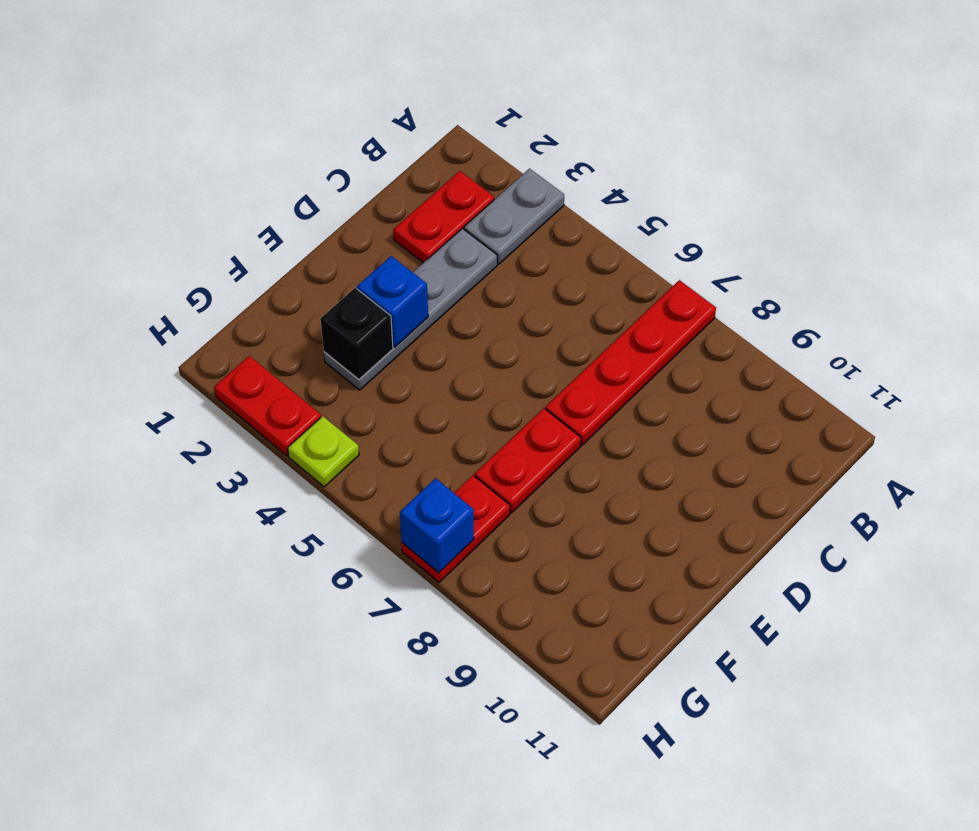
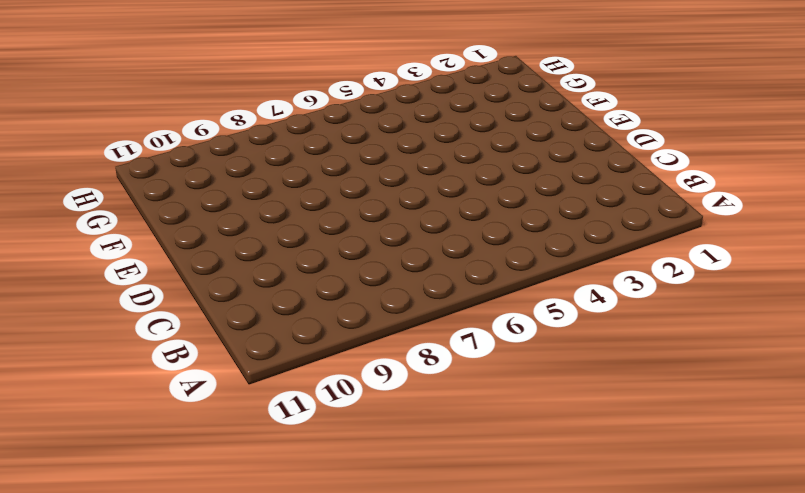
none -> grey 1x2 plate [464,169,564,264]
none -> red 1x4 plate [545,280,716,445]

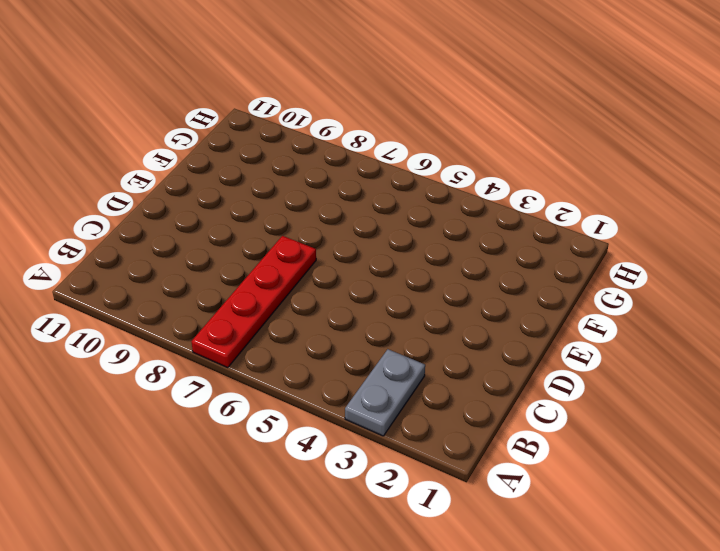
none -> red 1x2 plate [393,171,494,263]
none -> grey 1x4 plate [324,228,497,390]

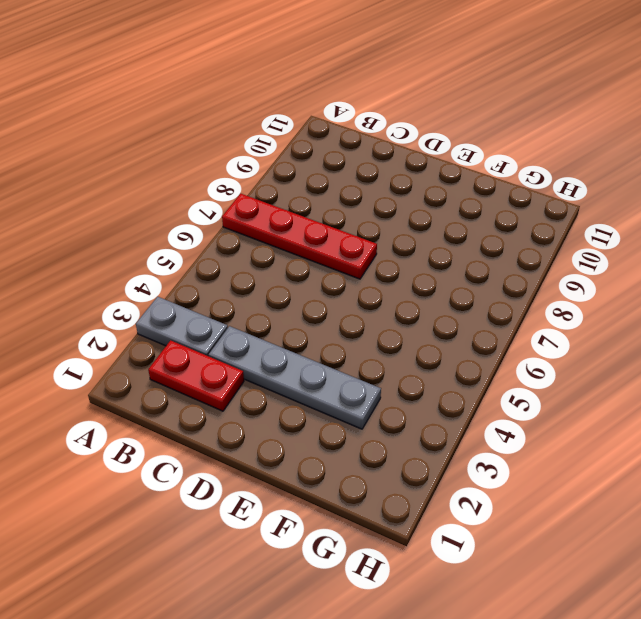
none -> red 1x2 plate [475,408,581,513]
none -> red 1x2 plate [402,475,510,582]

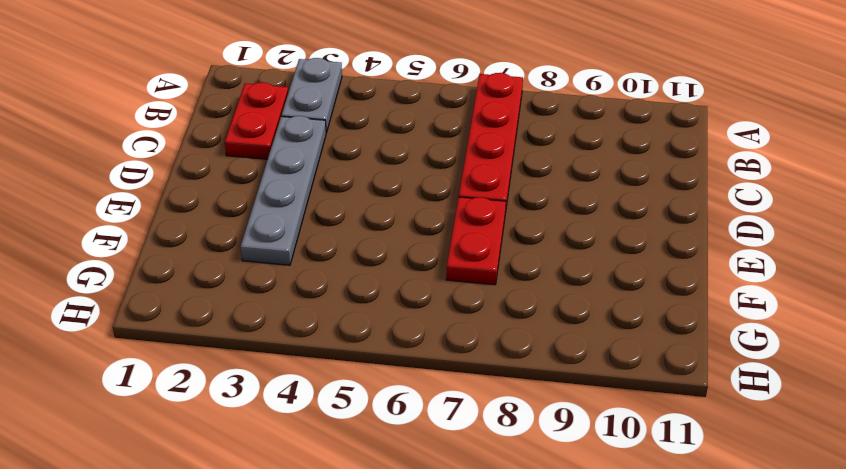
none -> red 1x2 plate [402,475,510,582]
none -> red 1x2 plate [214,356,321,456]

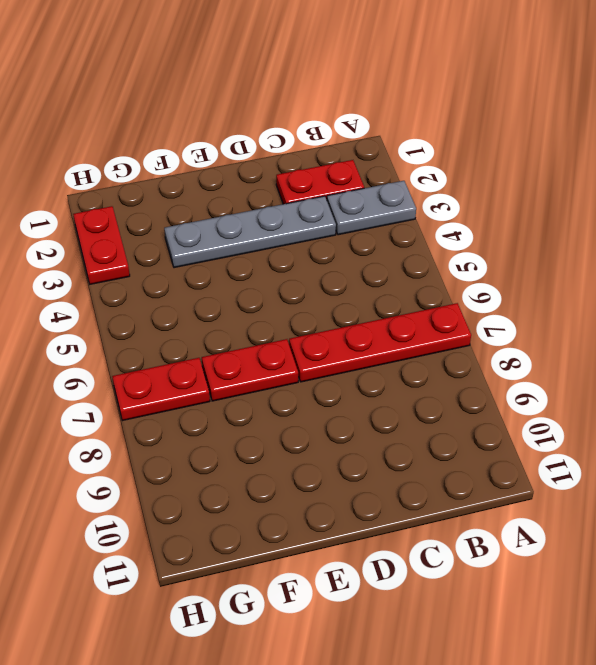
none -> lime 1x1 plate [288,416,359,487]
none -> blue 1x1 brick [357,256,428,347]

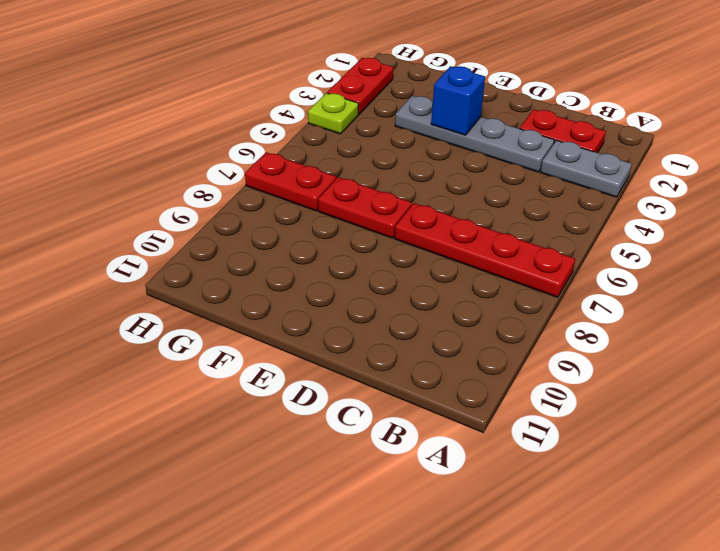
none -> black 1x1 brick [320,288,393,379]
none -> blue 1x1 brick [400,478,474,573]

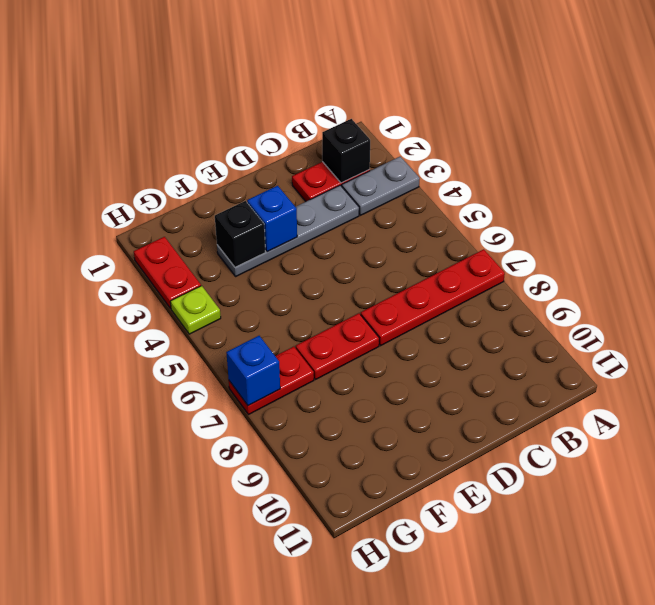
black 1x1 brick [322,119,370,183] -> none

